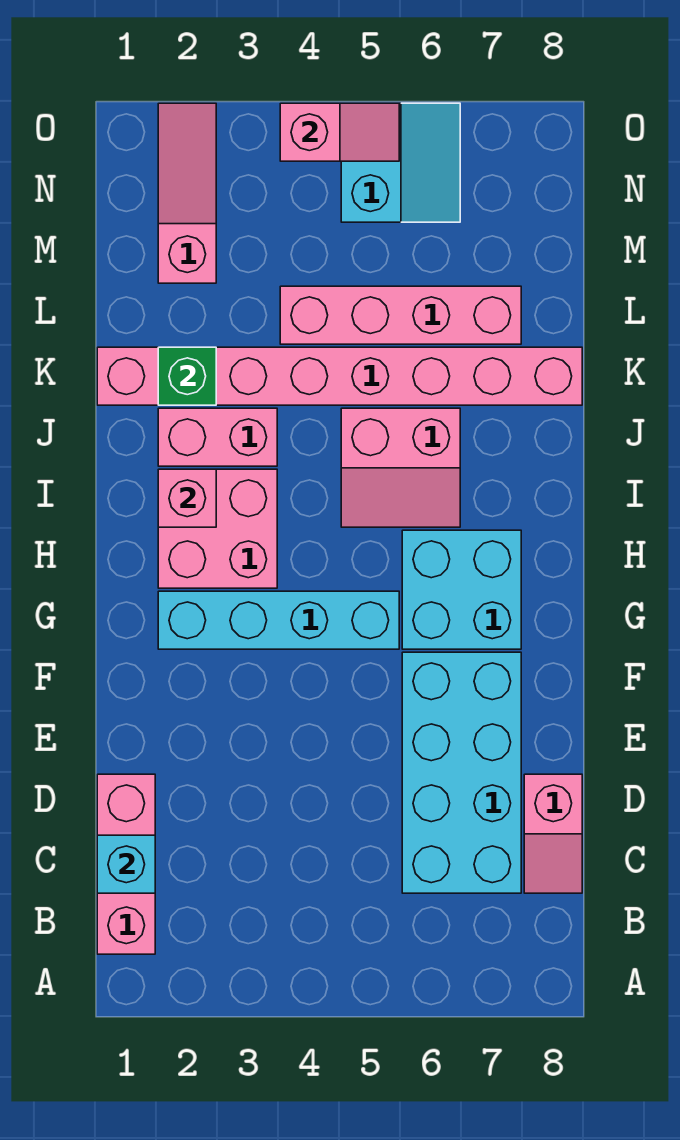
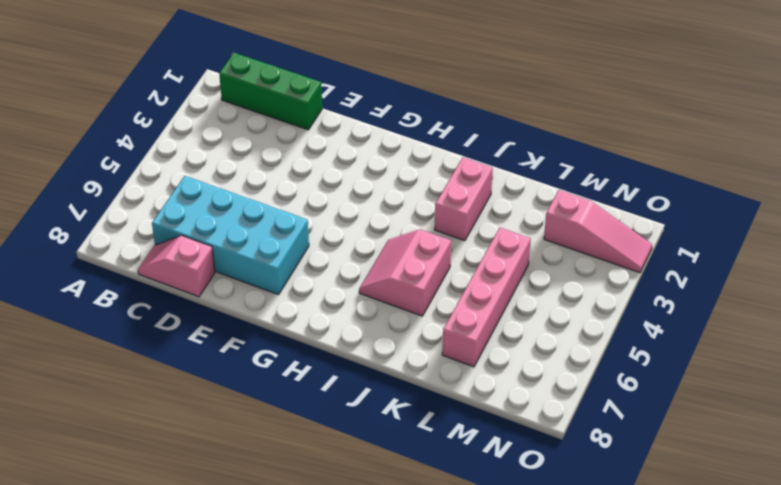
green 1x3 brick [219,53,322,130] -> pink 1x3 brick [97,774,155,954]
none -> cyan 1x4 brick [158,591,399,649]
none -> cyan 2x2 brick [402,530,521,649]
none -> pink 2x2 brick [158,469,277,588]

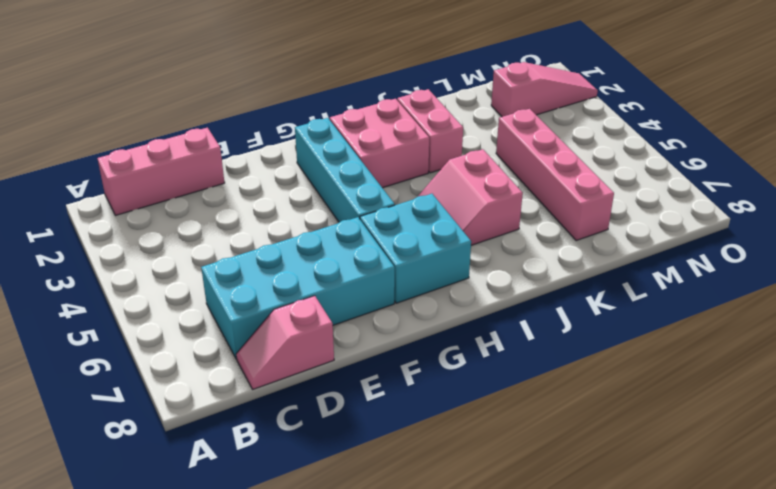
none -> pink 1x8 brick [97,347,582,405]
none -> cyan 2x2 slope [341,103,460,222]
none -> cyan 1x1 brick [97,835,155,893]

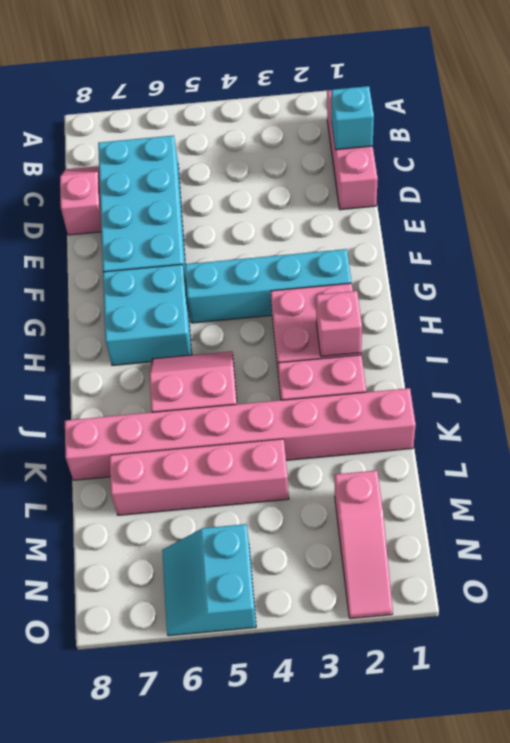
none -> green 1x1 brick [158,347,216,405]
none -> pink 1x2 slope [280,103,399,161]

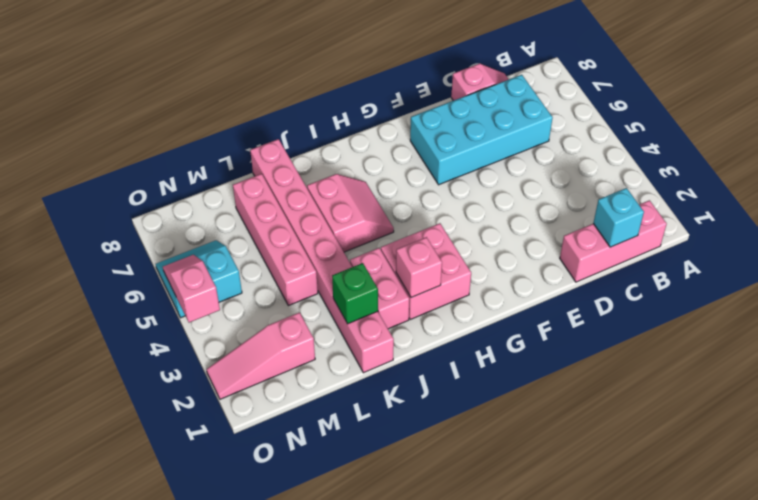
none -> cyan 1x4 brick [158,591,399,649]
none -> cyan 2x2 brick [402,530,521,649]

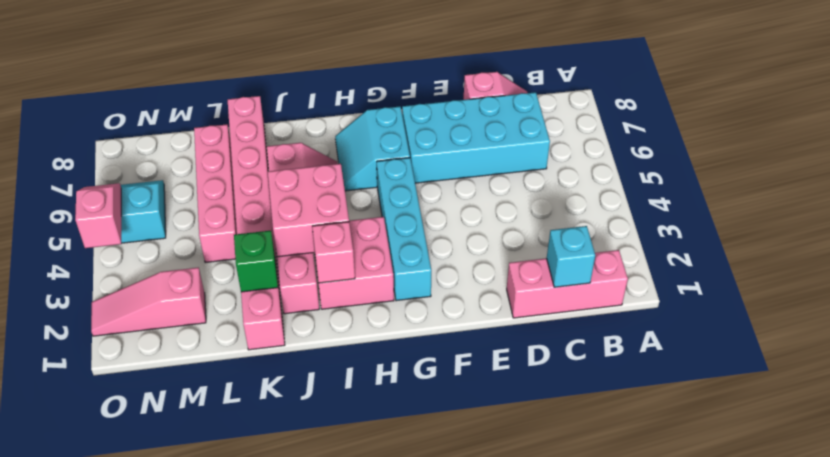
cyan 2x2 slope [335,106,410,191] -> cyan 2x2 brick [402,530,521,649]
pink 2x2 brick [268,164,349,257] -> none

